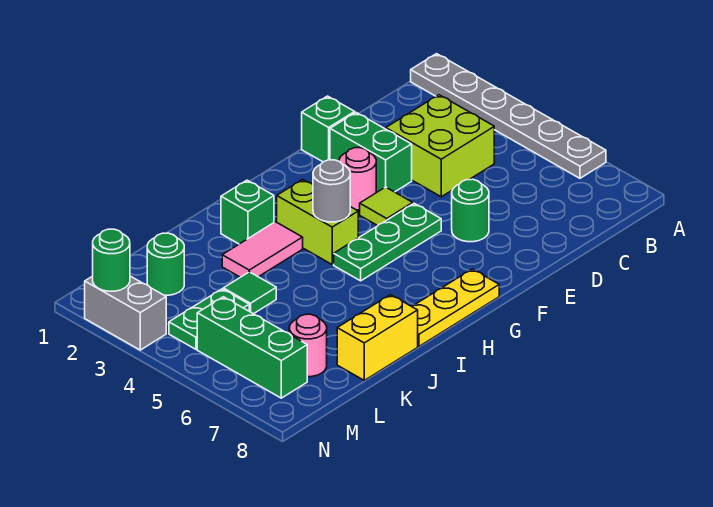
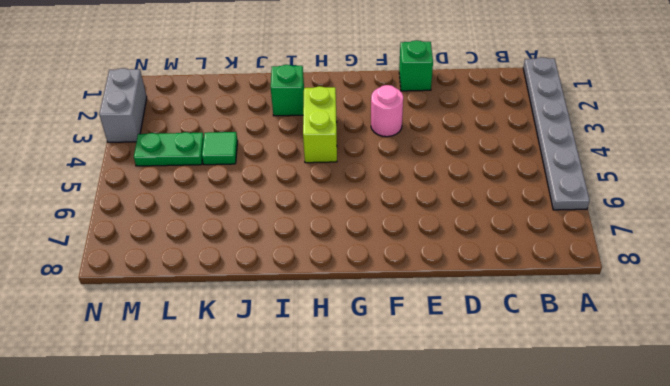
none -> lime 2x2 brick [386,95,494,197]
none -> green 1x2 brick [330,113,412,193]
none -> green 1x1 round brick [452,179,489,242]

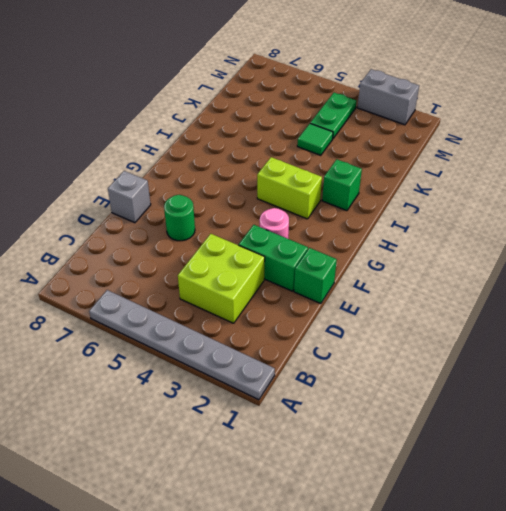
grey 1x1 brick [108,171,151,223] -> none
none -> lime 1x1 tile [360,187,413,226]
none -> green 1x3 plate [334,203,441,281]
none -> yellow 1x3 plate [412,269,499,347]

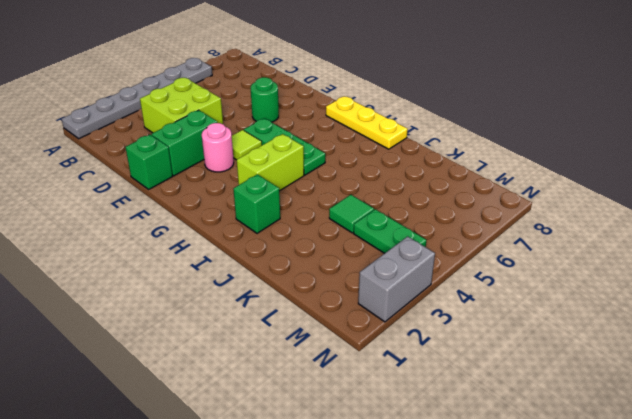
none -> pink 1x2 tile [222,222,303,277]
none -> yellow 1x2 brick [337,295,418,380]
none -> green 1x1 round brick [147,233,184,295]

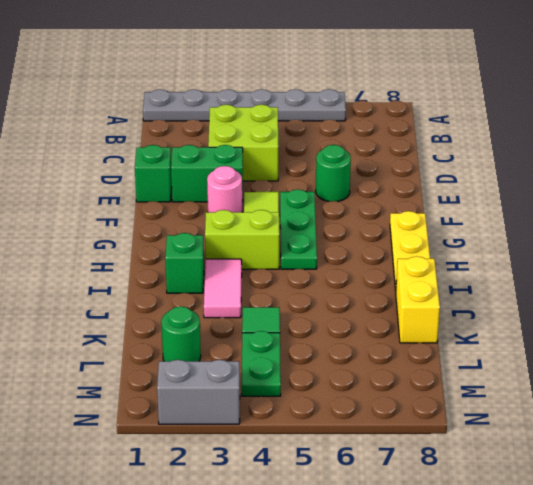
none -> pink 1x1 round brick [289,314,327,377]
none -> green 1x3 brick [197,297,307,398]
none -> grey 1x1 round brick [313,160,350,222]

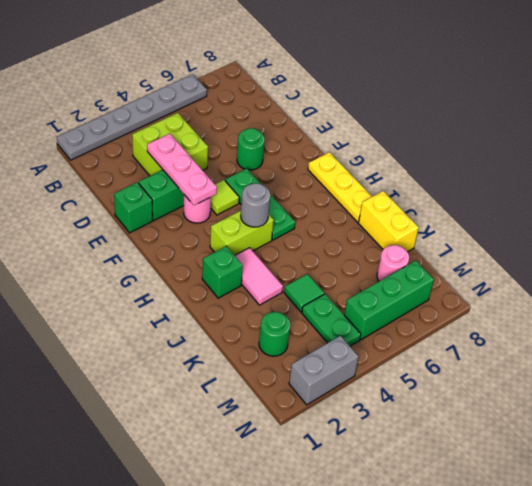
pink 1x3 plate [147,134,217,205] -> none
none -> green 1x1 round brick [93,229,130,291]

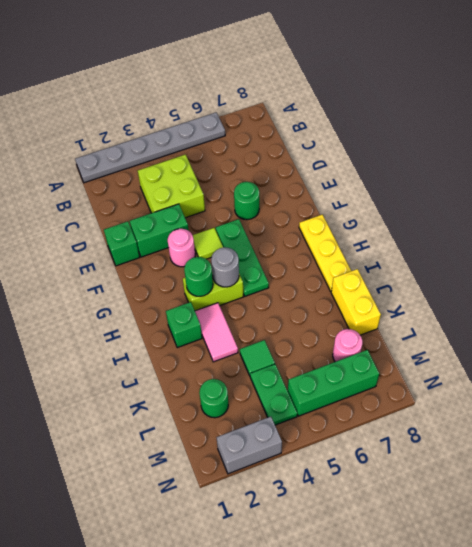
green 1x1 round brick [184,257,213,296] -> green 1x1 round brick moved to [93,229,130,291]

